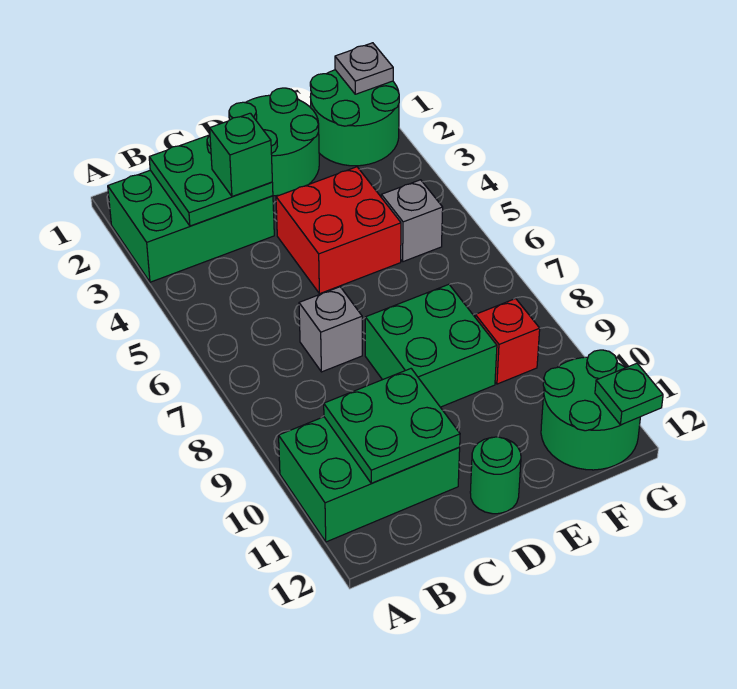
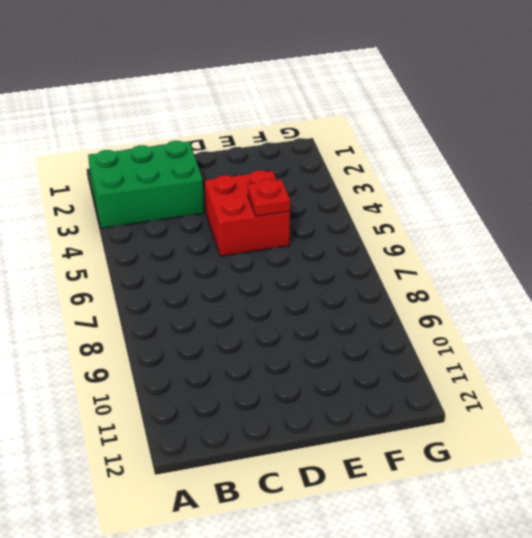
red 1x1 plate [248,179,290,216] -> none
none -> green 2x3 brick [279,417,460,542]
none -> grey 1x1 brick [299,287,362,372]
none -> green 2x2 round brick [229,88,319,196]

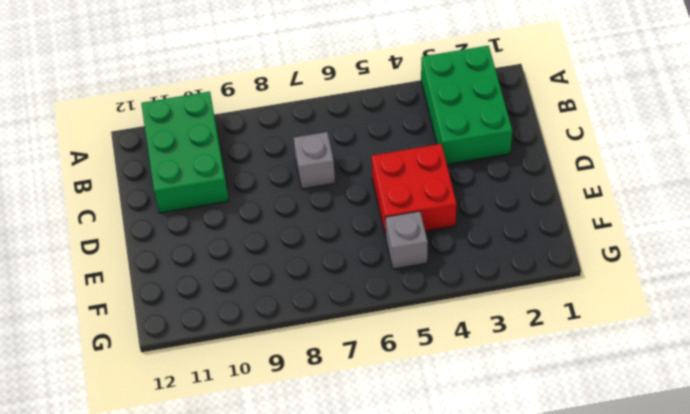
none -> green 2x2 round brick [229,88,319,196]
none -> green 2x2 brick [365,284,497,407]
none -> green 1x1 round brick [470,437,521,514]

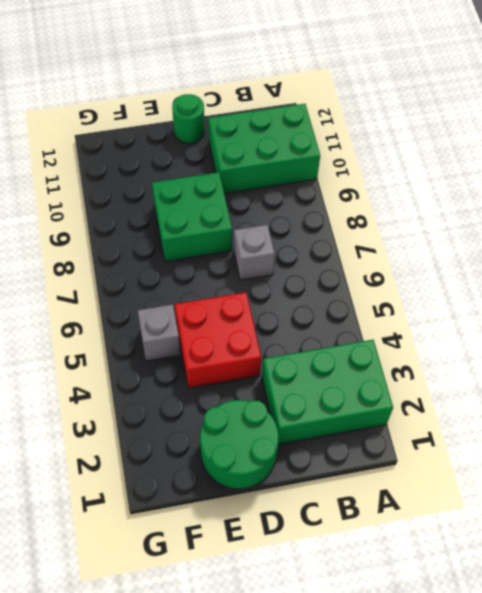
none -> green 2x2 round brick [310,70,399,166]
none -> red 1x1 brick [475,299,540,384]
none -> green 2x2 round brick [541,350,640,470]

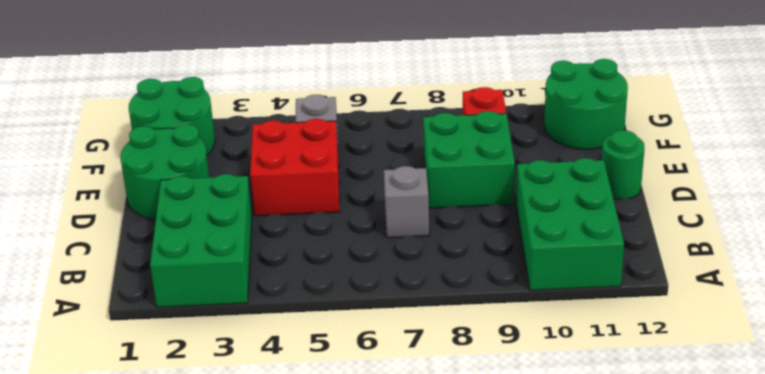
none -> green 2x2 plate [149,135,273,226]
none -> green 2x2 plate [324,369,460,483]
none -> grey 1x1 plate [335,43,393,94]

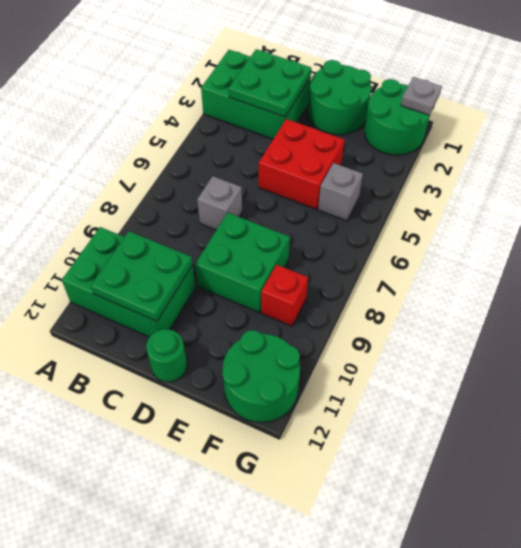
none -> green 1x1 plate [595,363,663,425]
none -> green 1x1 brick [210,113,272,197]

